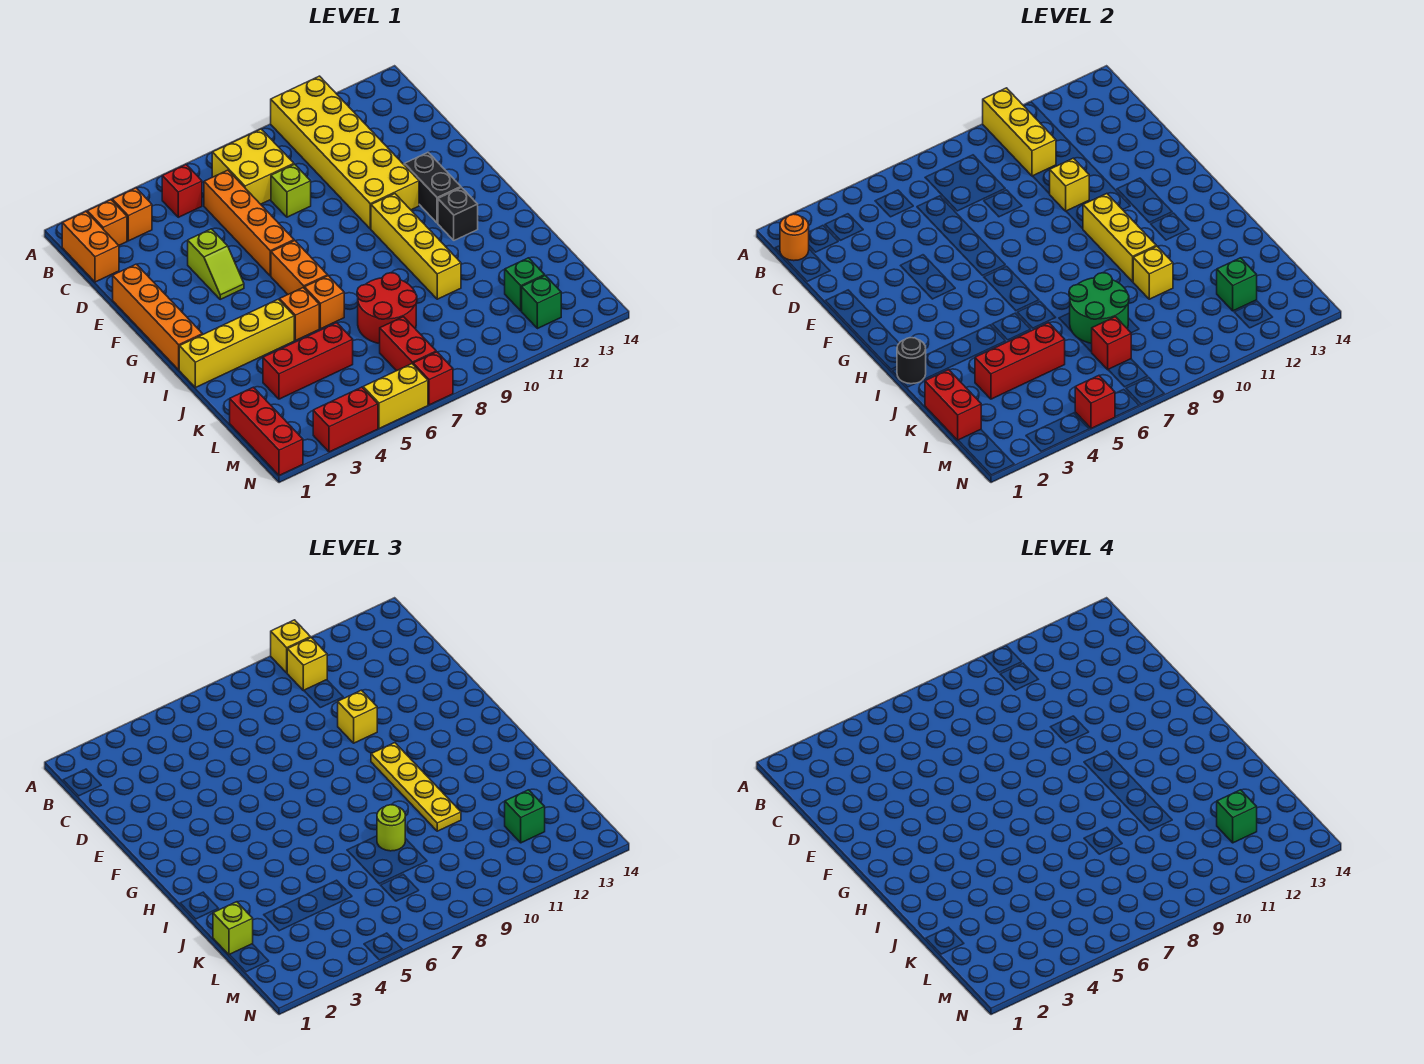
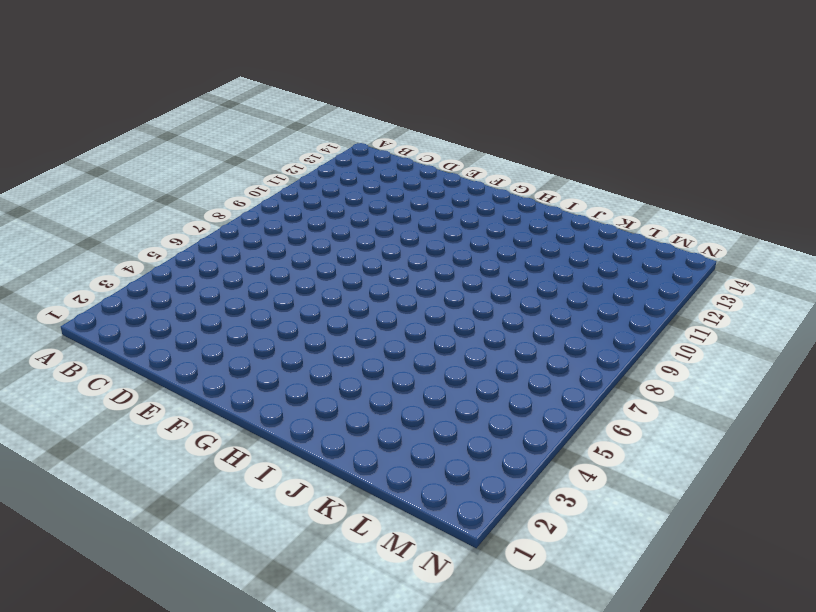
none -> yellow 2x6 brick [271,76,419,229]
none -> orange 1x2 brick [62,212,119,282]
none -> orange 1x1 brick [87,200,127,245]
none -> orange 1x1 brick [112,188,152,241]

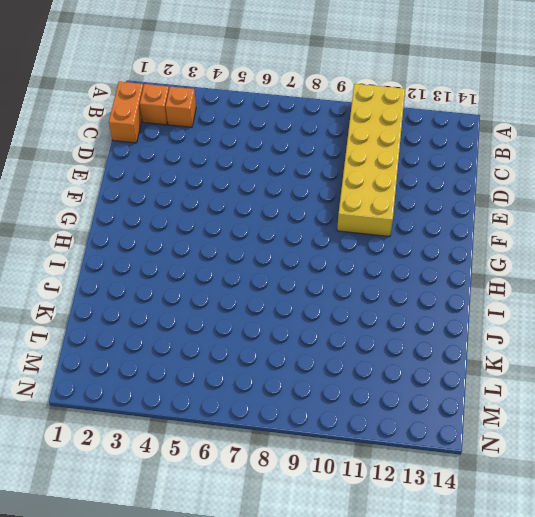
none -> red 1x1 brick [162,165,202,217]
none -> yellow 2x2 brick [212,129,294,204]
none -> orange 1x4 brick [204,170,294,276]
none -> lime 1x1 brick [271,164,311,217]

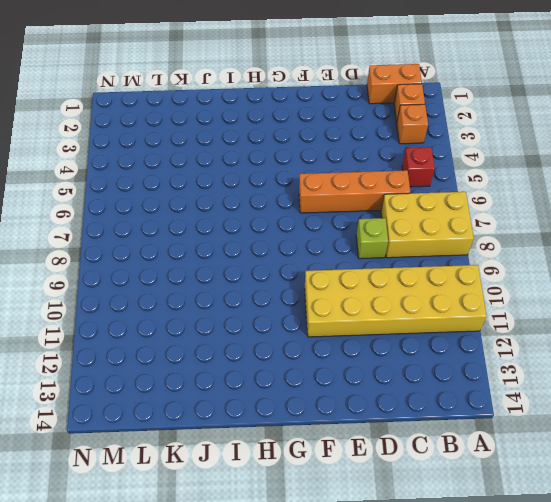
yellow 2x3 brick [381,192,474,258] -> yellow 2x2 brick [212,129,294,204]
none -> orange 1x4 brick [113,264,202,370]
none -> lime 1x2 slope [188,229,244,299]
none -> black 1x2 brick [404,153,461,223]
none -> orange 1x2 brick [271,241,328,294]

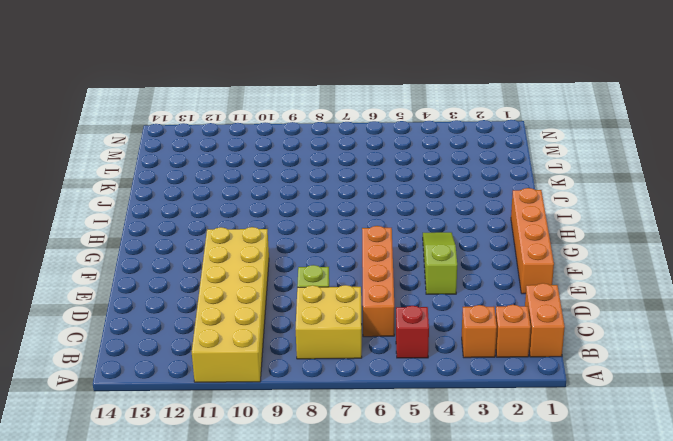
lime 1x3 slope [423,232,457,294] -> lime 1x2 slope [188,229,244,299]
none -> black 1x2 brick [404,153,461,223]
none -> orange 1x2 brick [271,241,328,294]
none -> yellow 1x4 brick [371,194,461,299]
none -> black 1x1 brick [438,188,478,240]

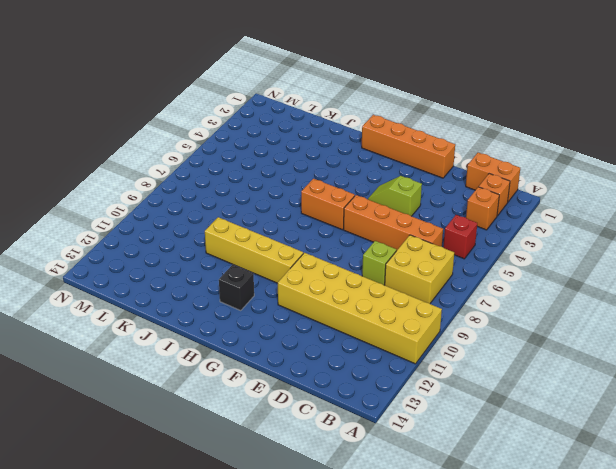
none -> black 1x2 brick [404,153,461,223]
none -> yellow 1x4 brick [179,299,294,388]
none -> orange 1x1 brick [280,288,319,341]
none -> orange 1x1 brick [305,276,344,329]

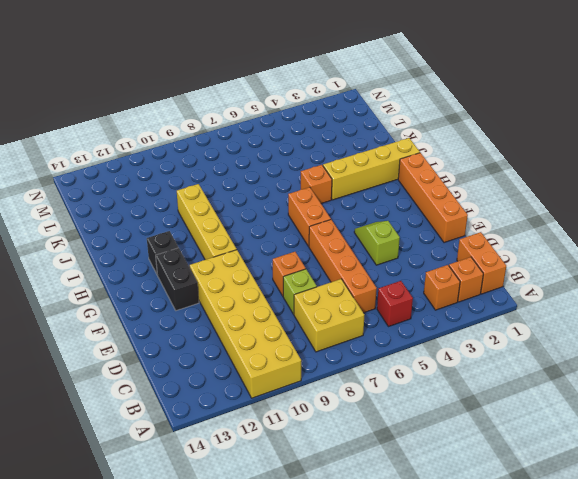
orange 1x1 brick [273,252,306,296] -> orange 1x1 brick moved to [305,276,344,329]
none -> red 2x2 round brick [357,273,417,344]
none -> red 1x3 brick [263,323,353,399]
none -> red 1x3 brick [230,387,303,476]
none -> red 1x2 brick [380,317,436,371]

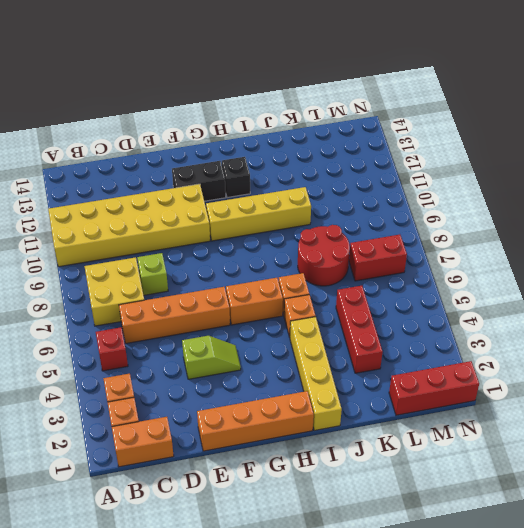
none -> green 1x1 brick [505,258,545,311]
none -> green 1x1 brick [522,276,561,329]
none -> red 1x2 brick [313,387,378,452]
none -> yellow 1x2 brick [363,364,428,428]

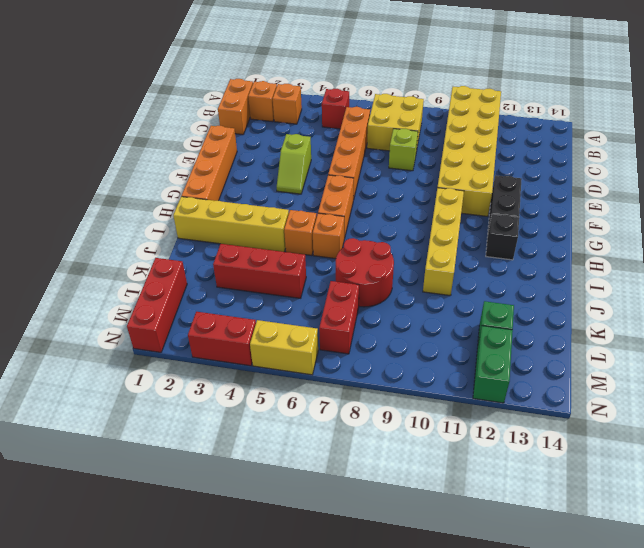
green 1x2 brick [473,326,513,403] -> green 1x1 brick [522,276,561,329]
none -> red 1x1 brick [413,352,453,405]
none -> yellow 1x3 brick [983,88,1056,176]
none -> orange 1x1 round brick [780,214,809,261]
none -> yellow 1x1 brick [1050,158,1089,211]

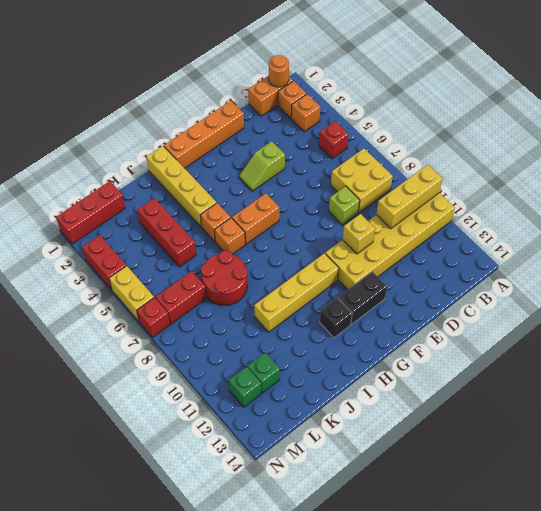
none -> orange 1x4 brick [204,170,294,276]
none -> yellow 1x3 brick [1083,194,1156,282]
none -> black 1x1 round brick [897,338,926,384]
none -> green 2x2 round brick [1069,273,1129,343]

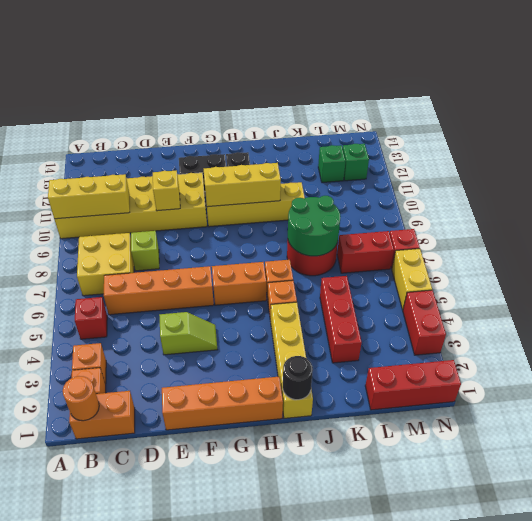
none -> yellow 1x1 brick [1133,246,1173,299]
none -> red 1x2 brick [925,370,981,440]
none -> red 1x3 brick [975,323,1065,399]
none -> red 1x1 brick [1091,317,1131,370]

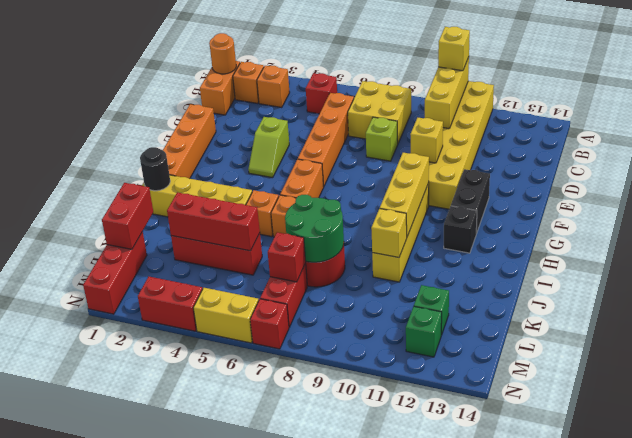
none -> green 1x1 brick [1217,258,1257,311]
none -> red 1x1 brick [1075,376,1115,428]
none -> yellow 1x1 brick [287,638,327,691]
none -> yellow 1x1 brick [338,690,377,743]

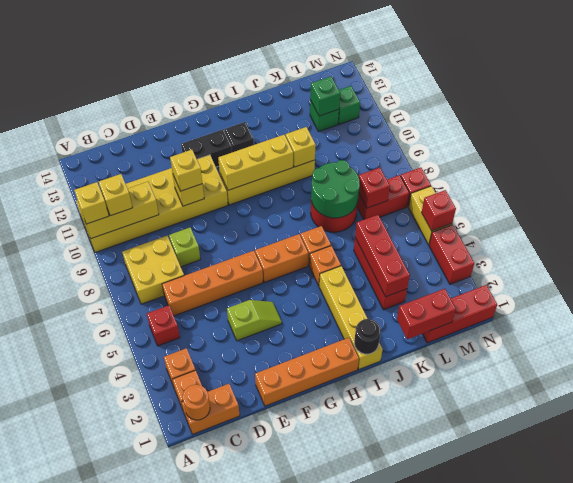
none -> yellow 1x4 plate [371,743,461,831]
none -> lime 1x1 round brick [377,805,405,851]
none -> lime 1x1 brick [213,902,253,955]
none -> green 1x1 brick [505,790,545,843]

